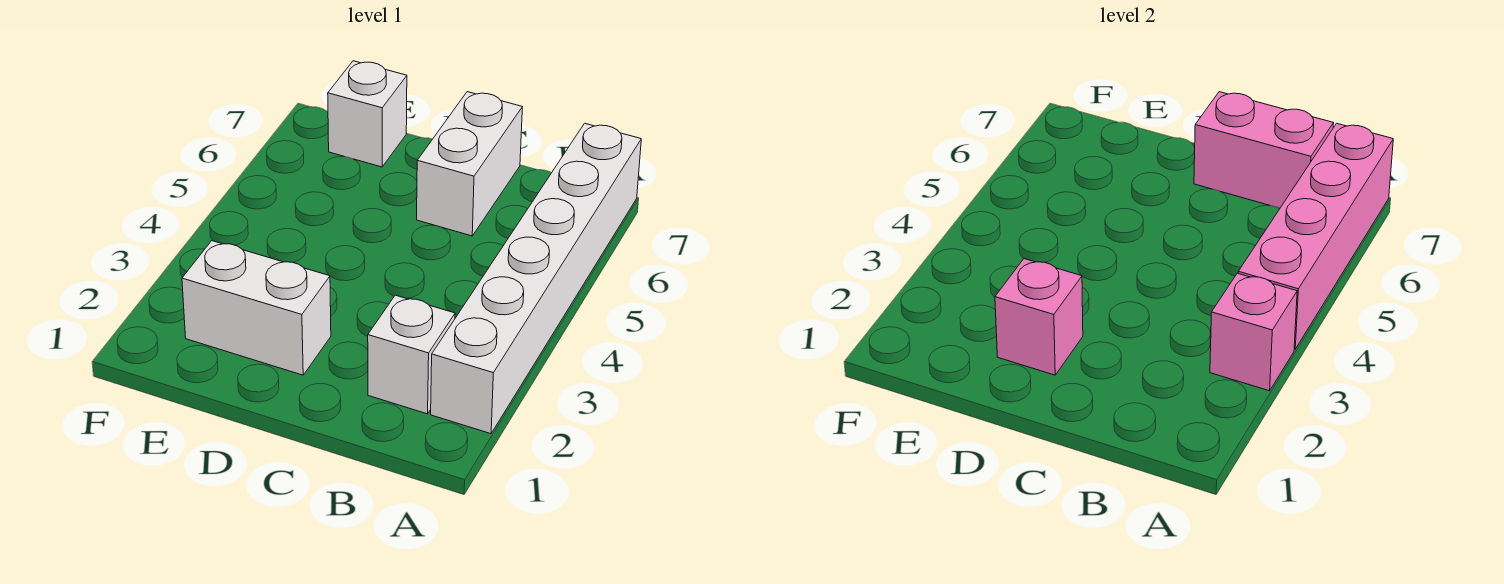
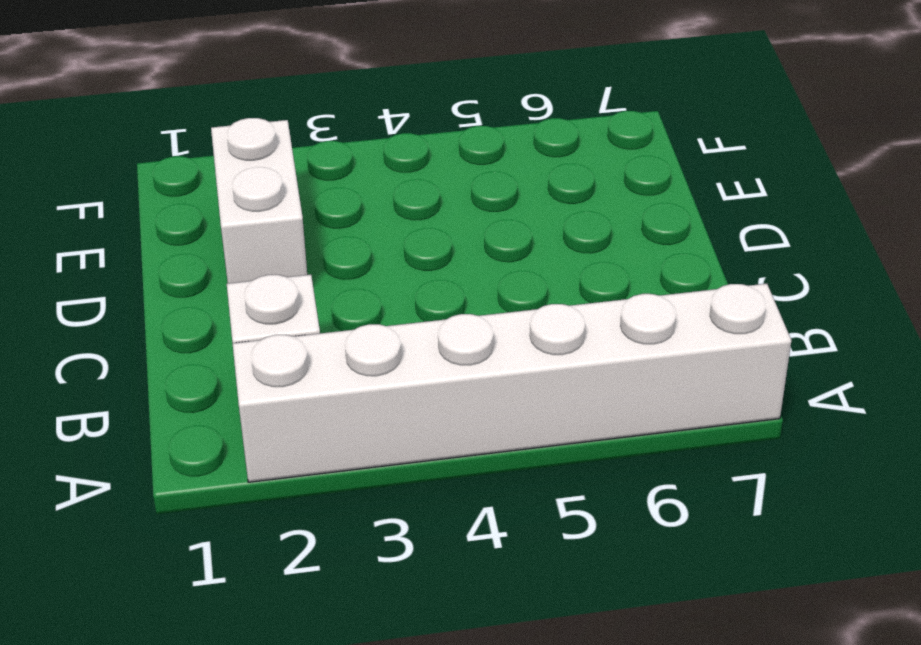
none -> white 1x2 brick [417,92,522,236]
none -> white 1x1 brick [328,61,407,167]

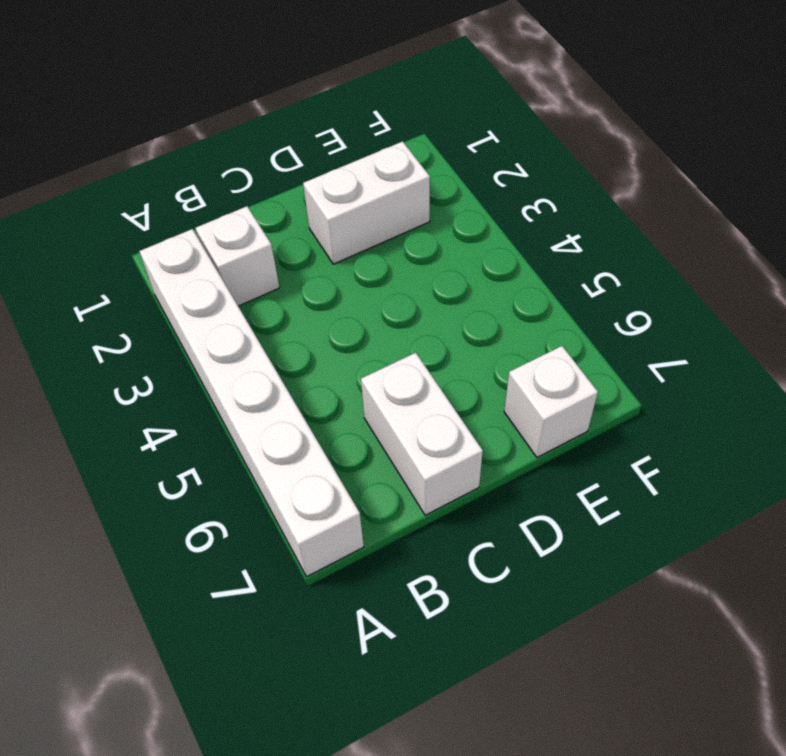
none -> pink 1x1 brick [1210,273,1297,391]
none -> pink 1x4 brick [1238,123,1393,349]

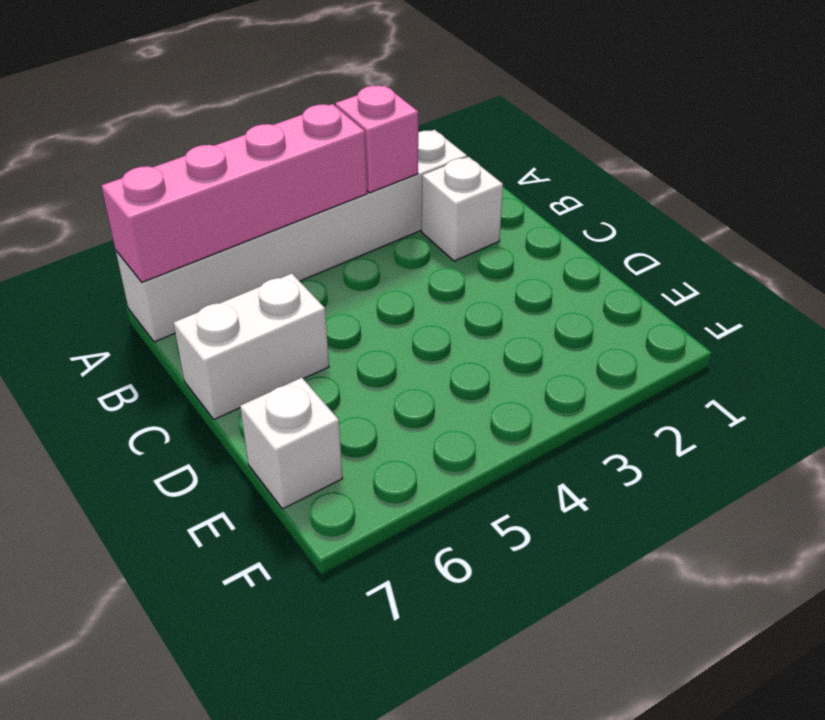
none -> white 1x2 brick [182,241,331,375]
none -> pink 1x2 brick [1194,92,1334,208]

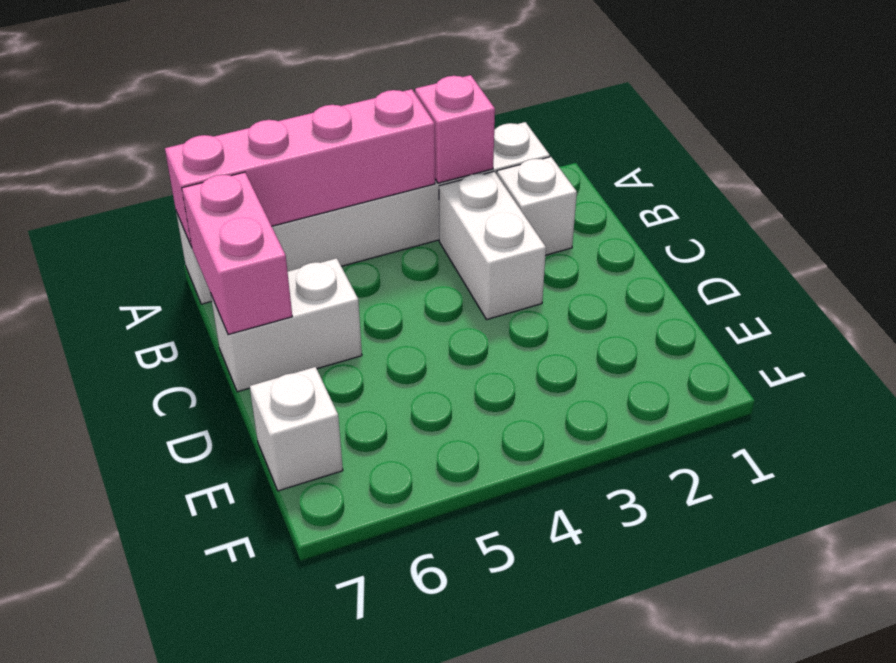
white 1x2 brick [439,172,546,320] -> white 1x2 brick moved to [182,241,331,375]
none -> pink 1x1 brick [995,259,1083,375]

